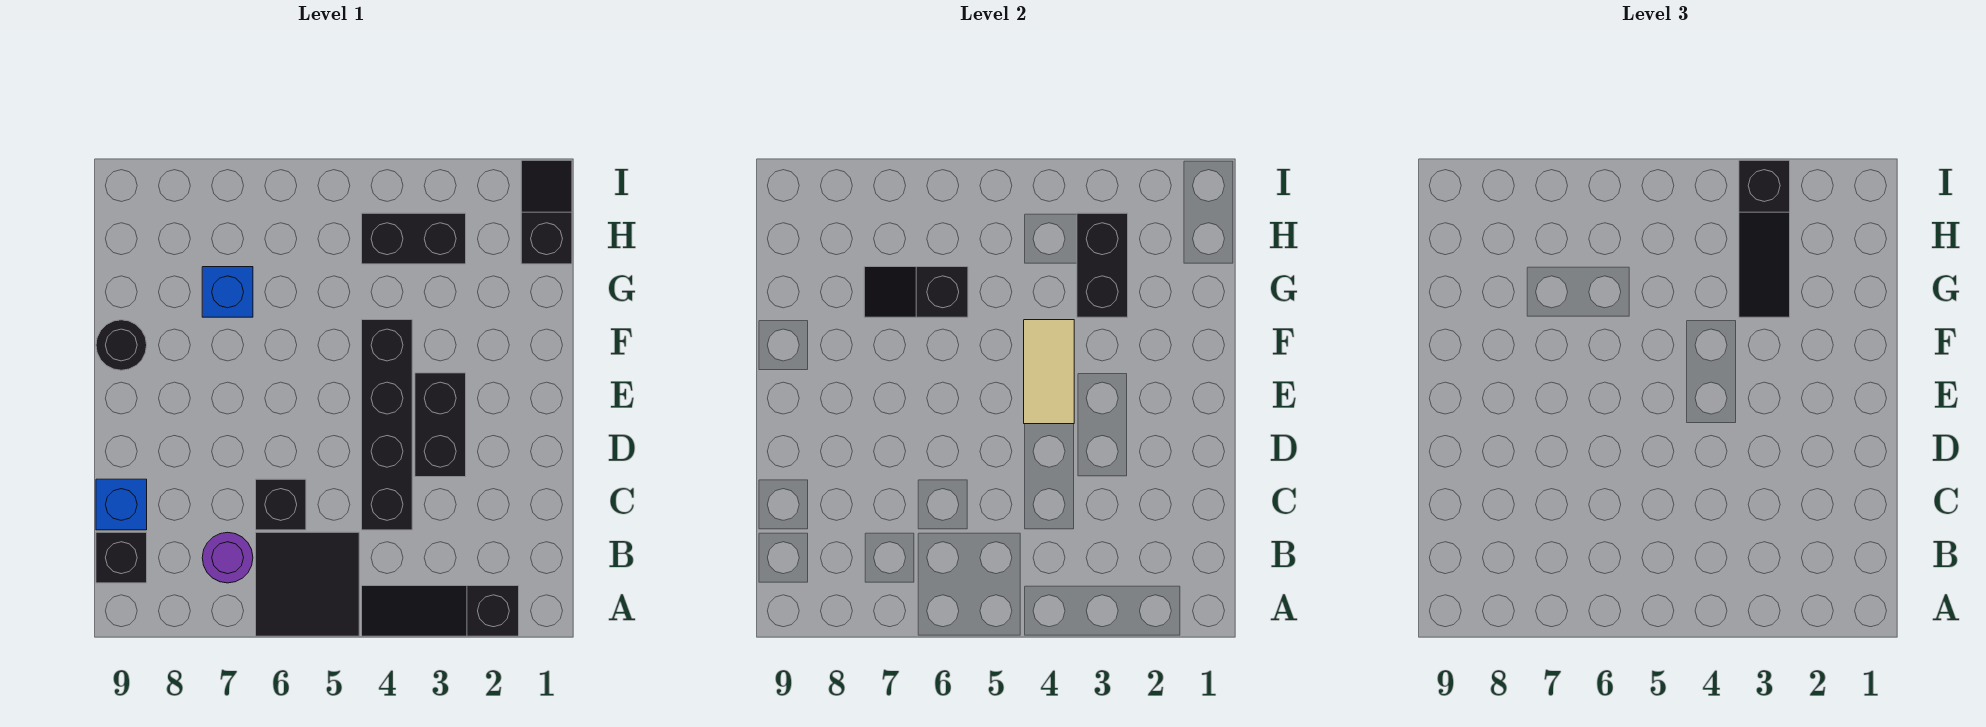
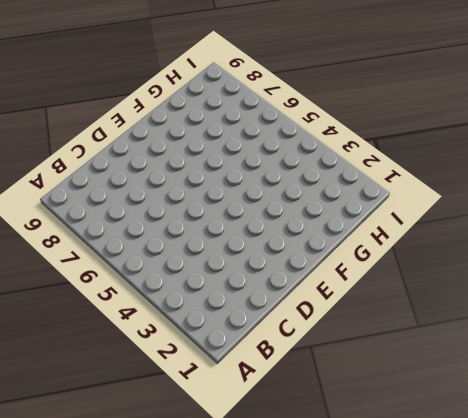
none -> black 1x3 slope [362,586,519,636]
none -> black 2x2 tile [256,532,359,636]
none -> purple 1x1 round brick [202,532,253,583]

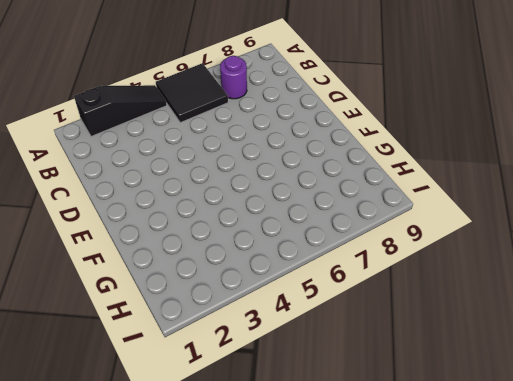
none -> black 1x1 brick [96,532,147,583]
none -> black 1x4 brick [362,320,412,530]
none -> black 1x1 brick [256,479,306,530]

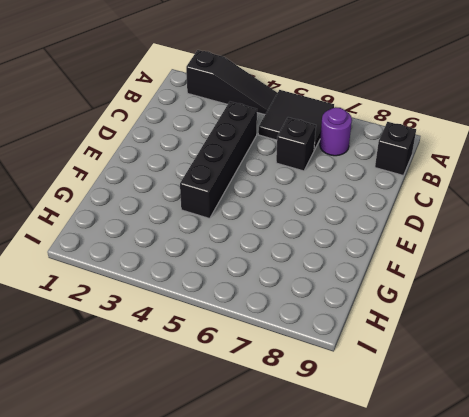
none -> blue 1x1 brick [96,479,147,530]
none -> black 1x2 brick [415,373,466,477]
none -> black 1x1 round brick [96,320,147,370]

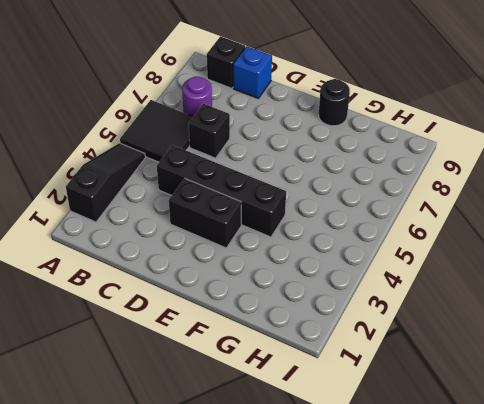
none -> blue 1x1 brick [202,267,253,317]
none -> black 1x2 slope [521,160,572,264]
none -> black 1x2 brick [362,213,466,264]

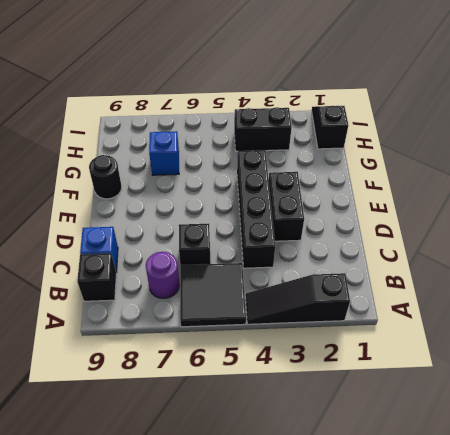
none -> tan 1x2 tile [1024,320,1074,424]
none -> black 1x2 brick [1077,213,1128,317]
none -> black 1x2 slope [864,267,968,317]

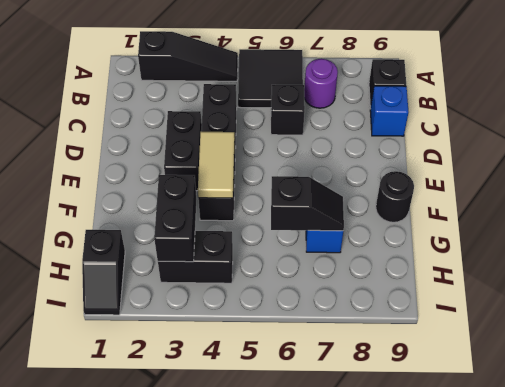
none -> black 1x3 slope [1739,160,1790,317]

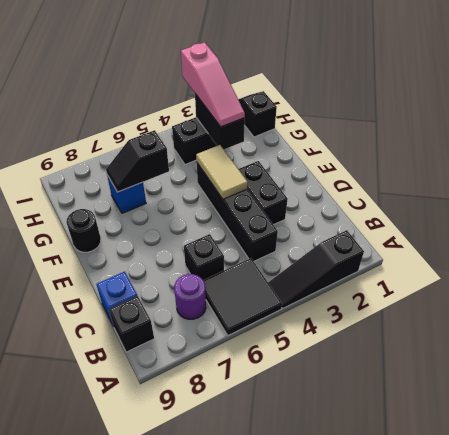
pink 1x3 slope [181,42,245,127] -> black 1x3 slope [1739,160,1790,317]

